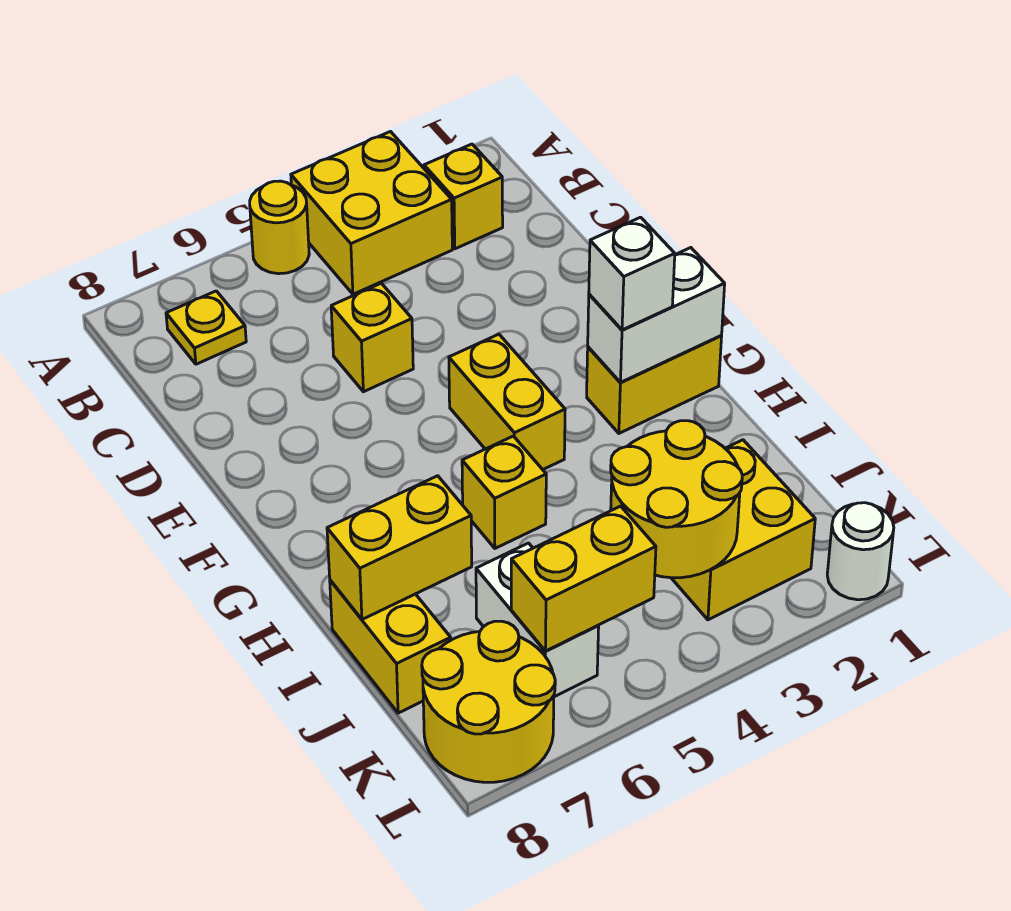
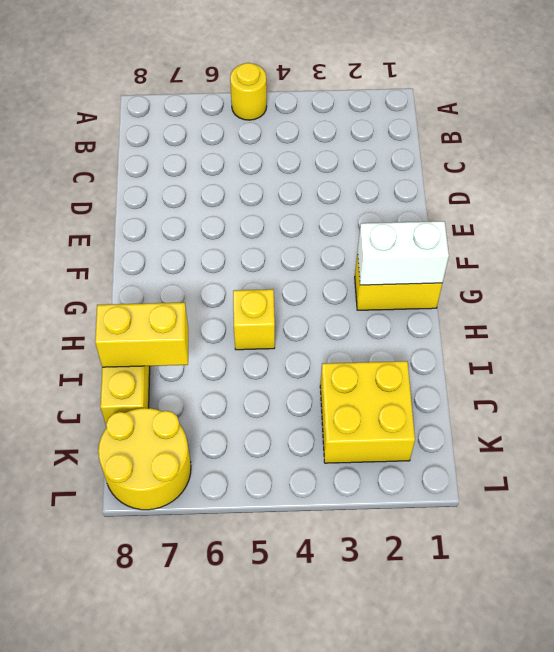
none -> yellow 2x2 brick [291,132,452,294]
none -> yellow 1x1 brick [424,144,503,249]
none -> yellow 1x1 plate [166,291,246,364]

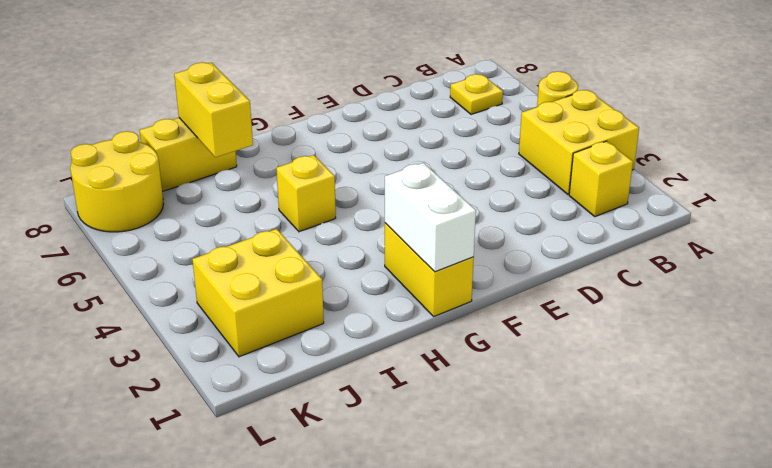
none -> yellow 1x1 brick [331,283,413,392]
none -> yellow 1x2 brick [449,334,565,470]
none -> white 1x2 brick [476,543,599,697]

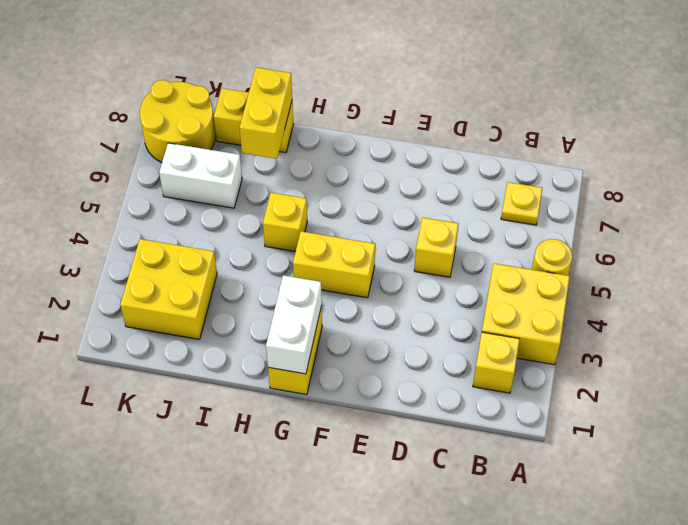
none -> white 1x1 round brick [827,503,894,600]
none -> yellow 2x2 round brick [611,421,742,578]
none -> yellow 1x2 brick [511,506,656,651]

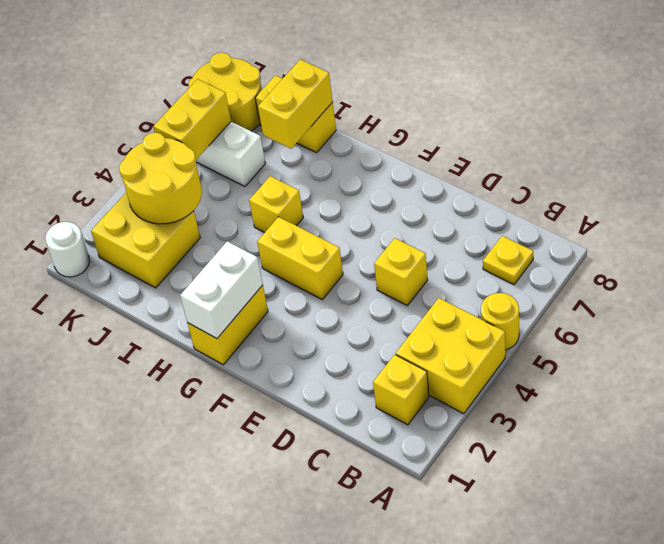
none -> white 1x1 brick [589,217,675,330]

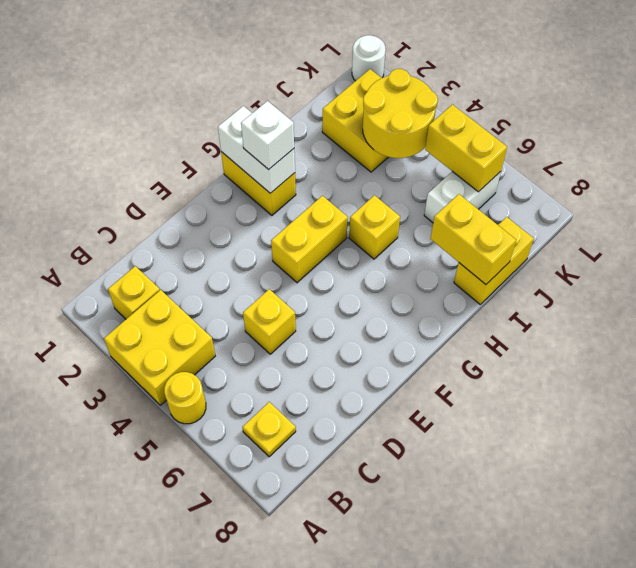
none -> yellow 2x2 round brick [422,621,555,782]

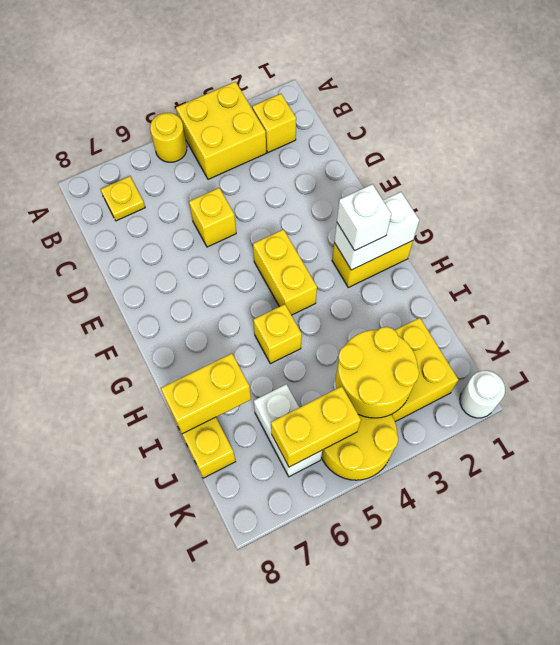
yellow 2x2 round brick [321,415,398,480] -> yellow 2x2 round brick moved to [422,621,555,782]

